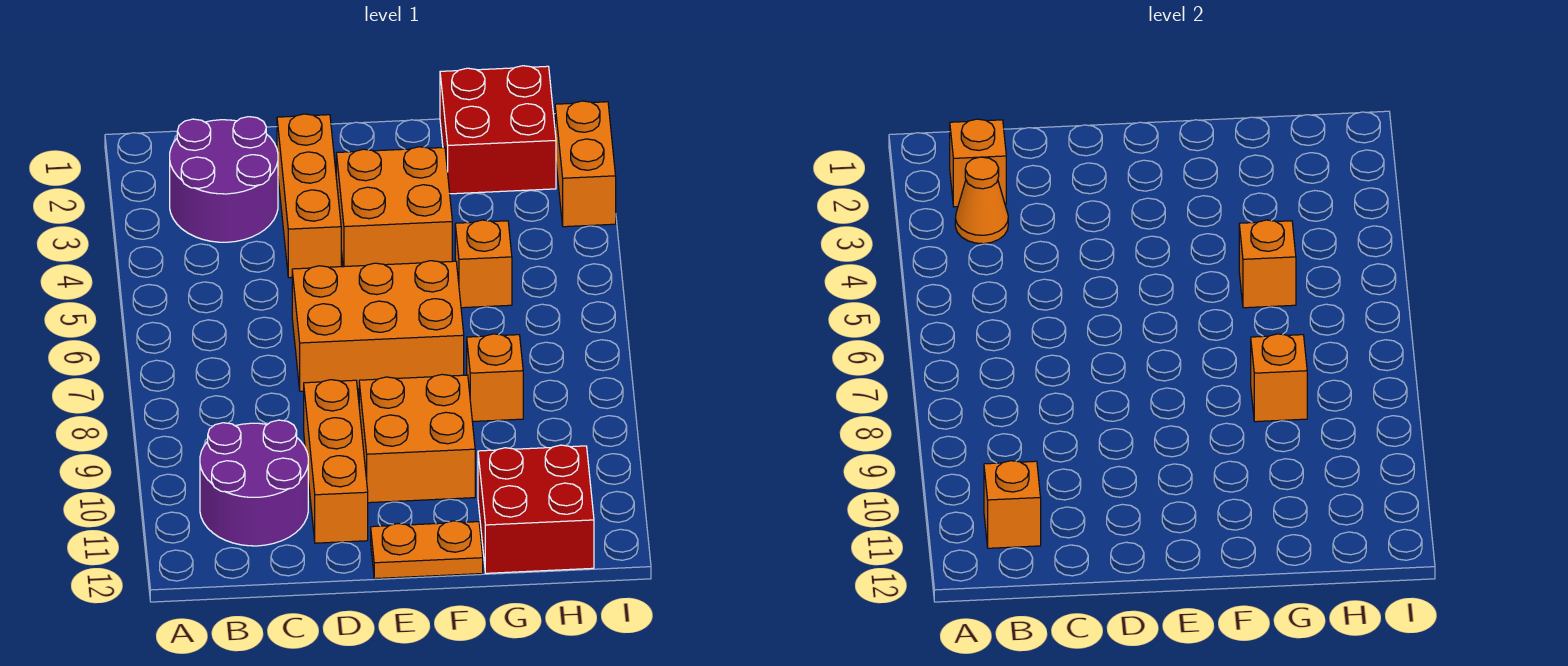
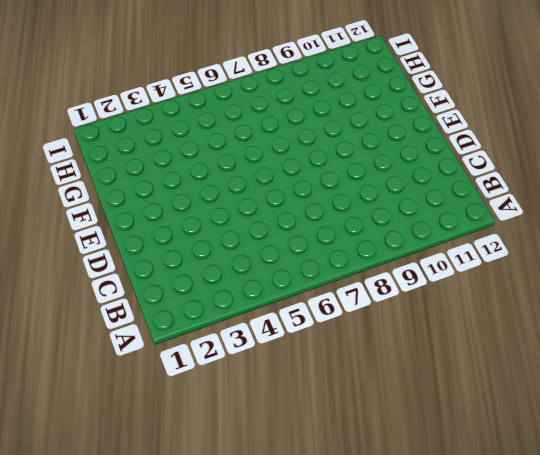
none -> purple 2x2 round brick [170,117,278,242]
none -> purple 2x2 round brick [200,420,308,546]
none -> orange 1x3 brick [277,114,341,278]

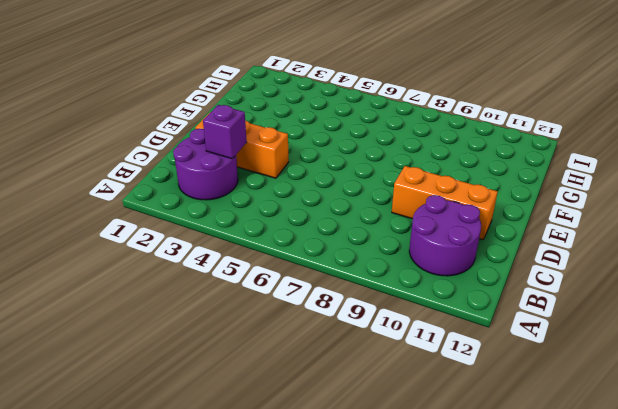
purple 1x1 brick [203,105,247,159] -> none
none -> orange 2x3 brick [292,261,464,391]
none -> orange 2x2 brick [336,147,452,267]
none -> orange 2x2 brick [359,374,475,503]

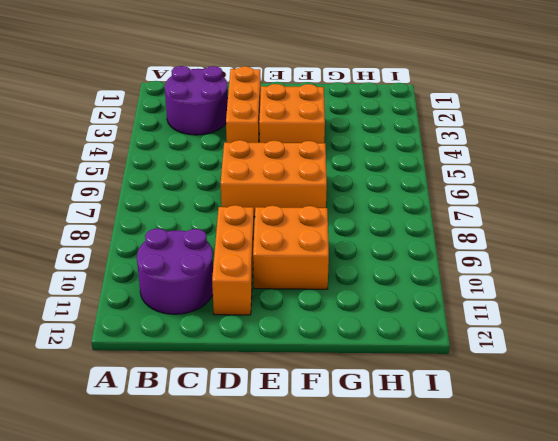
none -> orange 1x2 plate [371,521,483,579]
none -> red 2x2 brick [440,66,556,194]
none -> orange 1x1 brick [455,220,512,308]

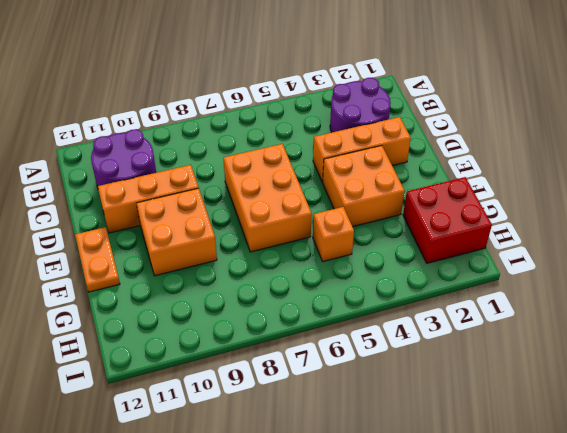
none -> orange 1x1 brick [467,334,523,422]
none -> red 2x2 brick [478,445,594,573]
none -> orange 1x2 brick [555,101,616,227]

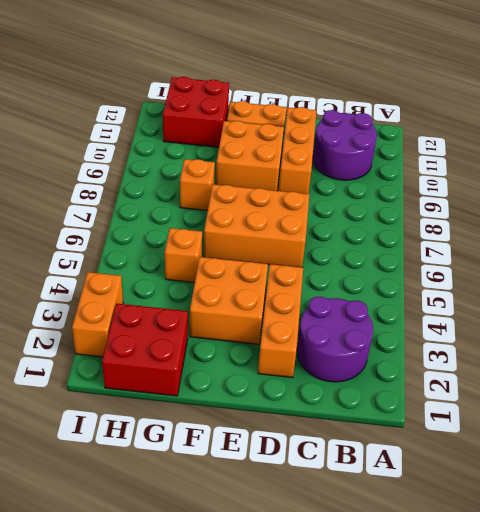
none -> orange 1x1 brick [950,119,1006,207]
none -> orange 1x1 cone [955,157,1008,244]
none -> orange 1x1 brick [984,461,1041,548]

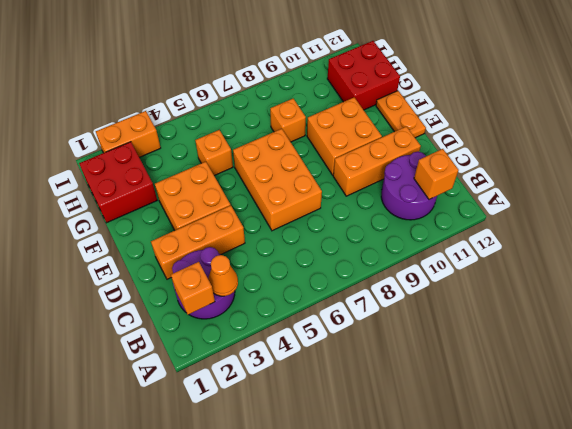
none -> orange 1x1 brick [1239,220,1296,308]
none -> orange 1x1 brick [1251,334,1307,422]

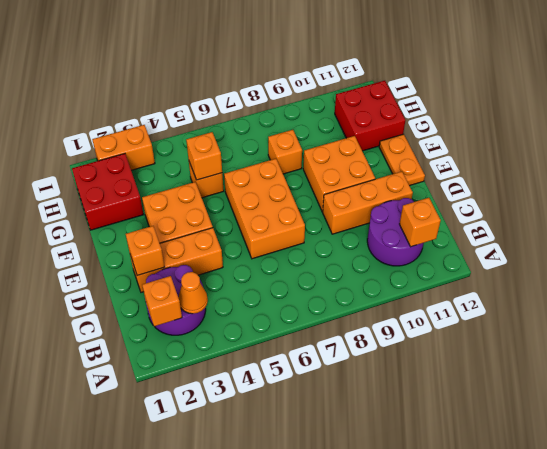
orange 1x1 brick [126,226,165,276] -> orange 1x1 brick moved to [1251,334,1307,422]

